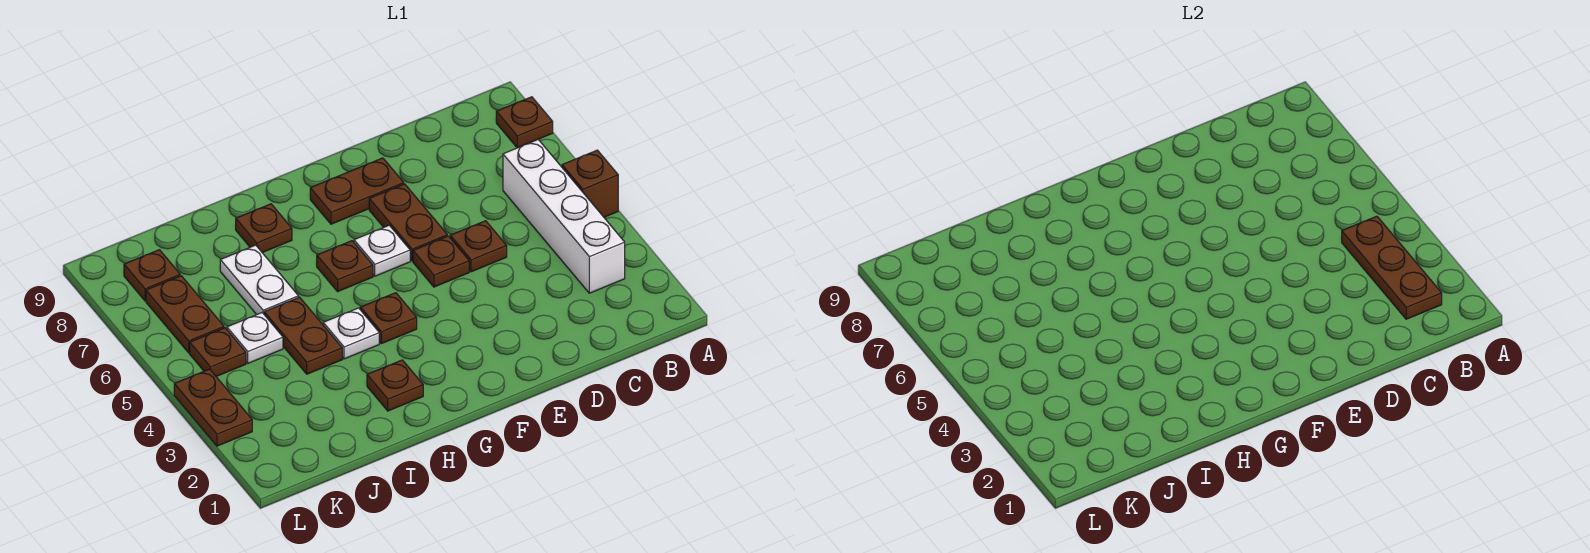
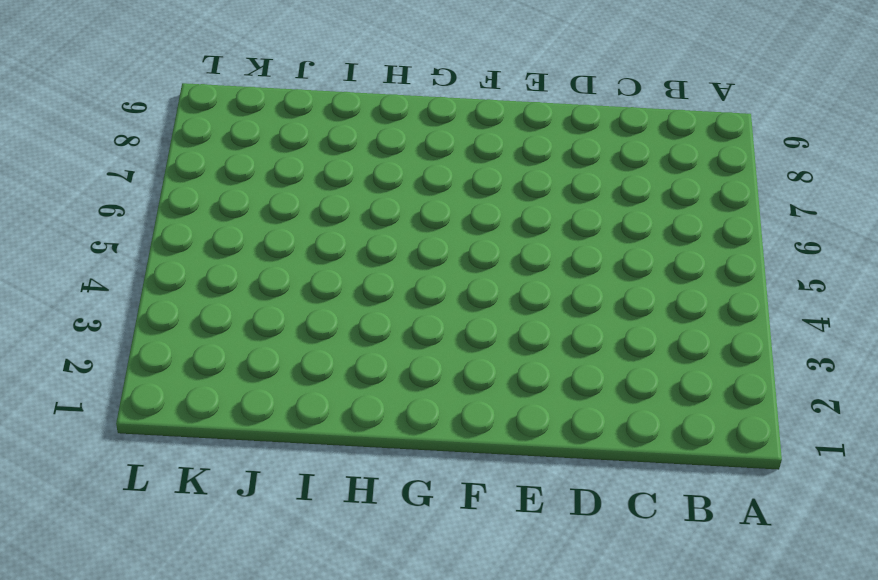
none -> brown 1x1 brick [562,150,618,217]
none -> brown 1x1 plate [496,97,553,148]
none -> white 1x4 brick [503,140,625,293]

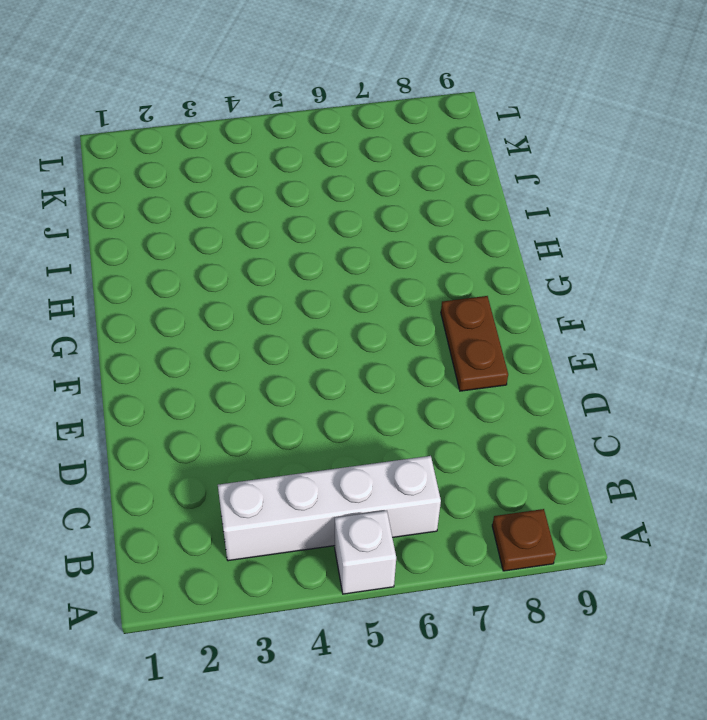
white 1x1 brick [335,511,396,594] -> brown 1x1 brick [562,150,618,217]
none -> brown 1x1 plate [450,221,507,272]
none -> brown 1x1 plate [413,236,469,287]
none -> brown 1x2 plate [369,184,447,261]

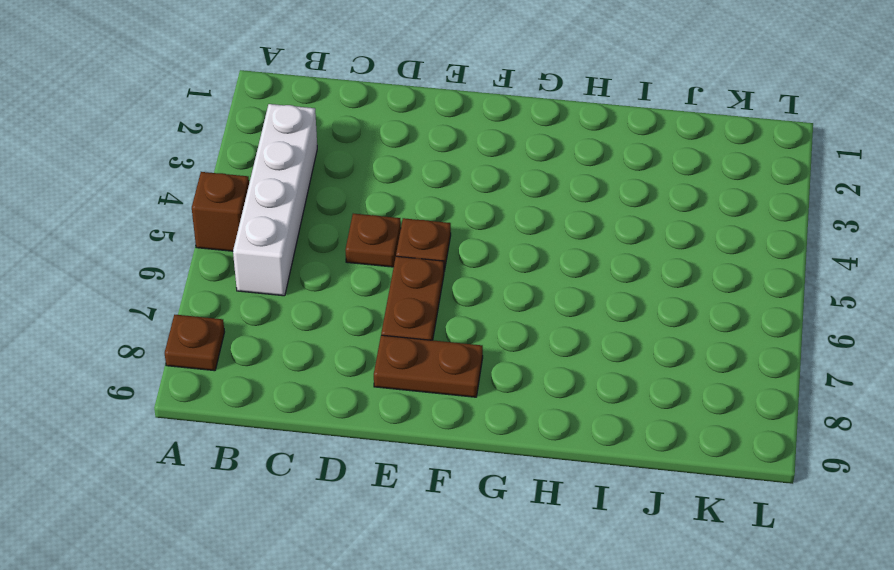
none -> white 1x1 plate [354,225,410,276]
none -> brown 1x1 plate [360,293,417,344]
none -> brown 1x1 plate [317,241,373,291]

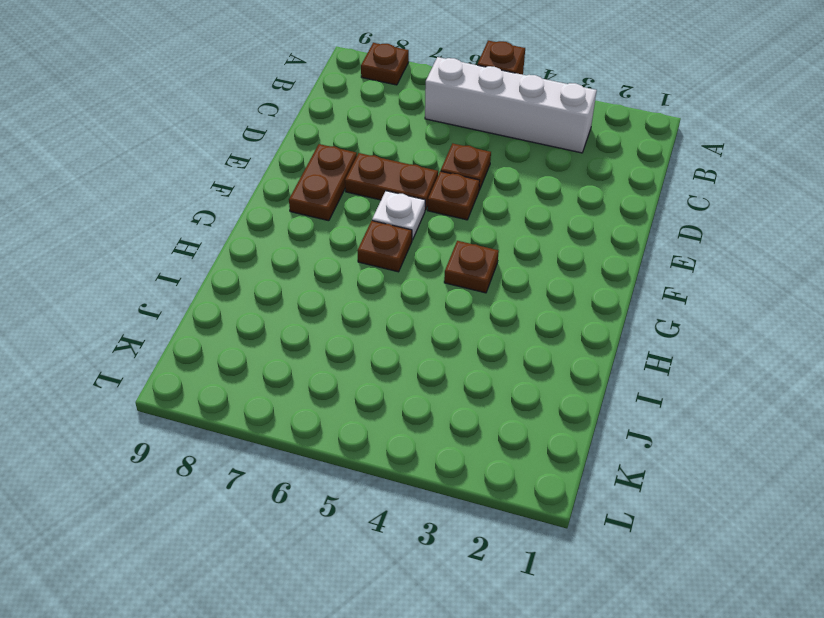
none -> brown 1x1 plate [367,360,423,411]
none -> white 1x1 plate [323,308,379,359]
none -> brown 1x1 plate [236,204,292,253]

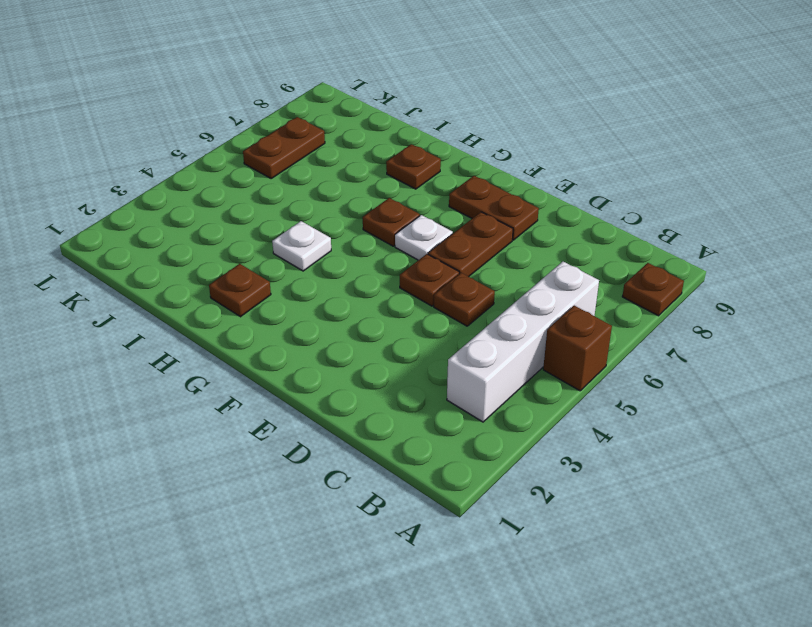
none -> brown 1x1 plate [360,293,417,344]
none -> brown 1x2 plate [264,297,342,374]
none -> white 1x2 plate [220,245,298,315]

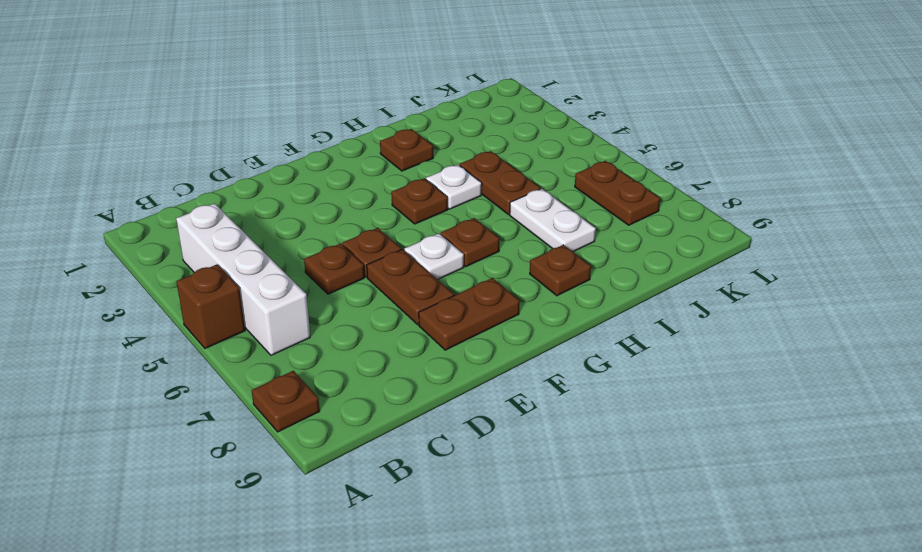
none -> white 1x1 plate [227,313,283,363]
none -> brown 1x1 plate [190,328,246,377]
none -> brown 1x1 plate [124,250,180,301]

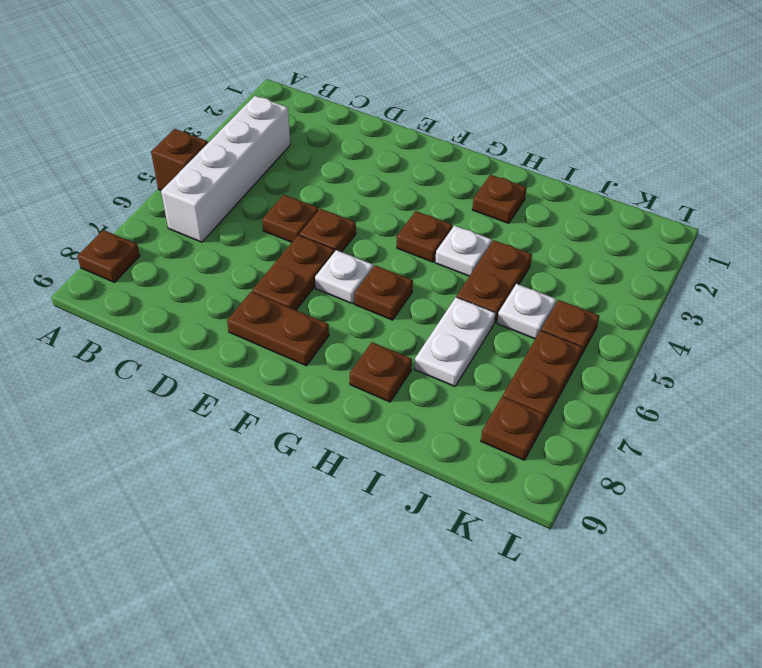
none -> brown 1x2 plate [174,369,252,446]
none -> brown 1x3 plate [1342,216,1442,319]

